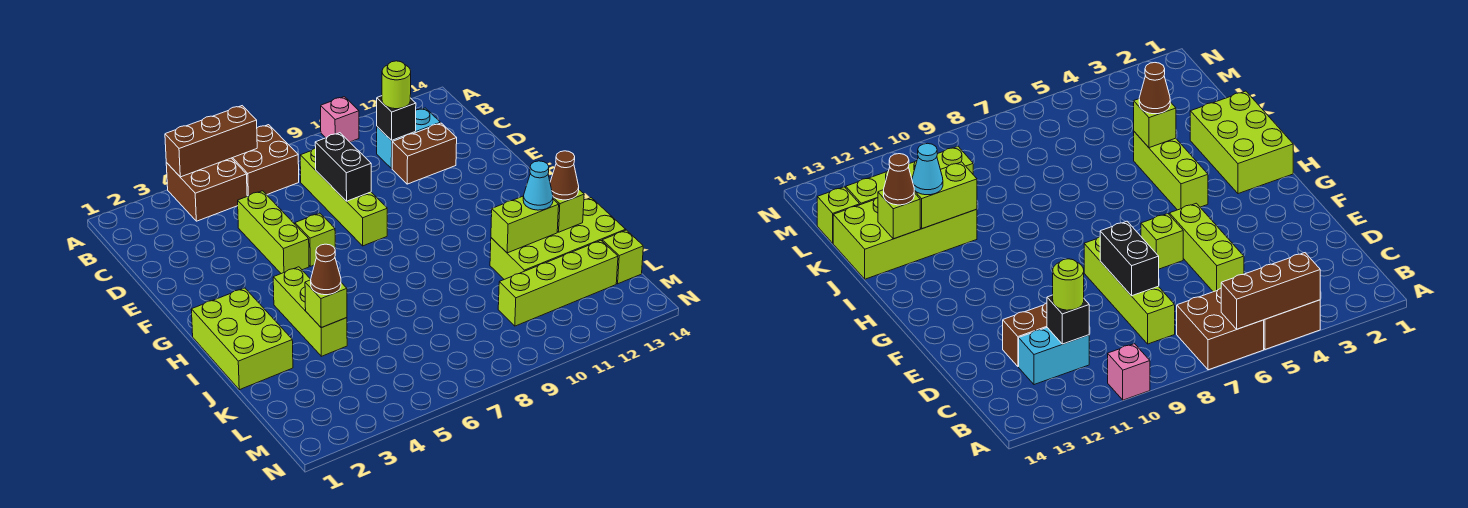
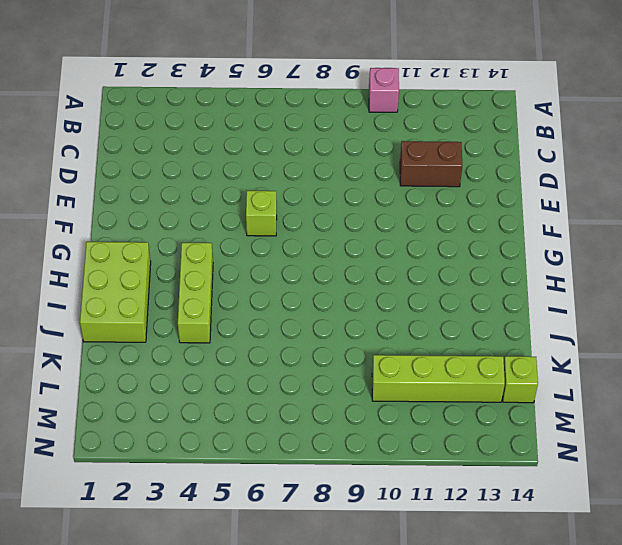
none -> brown 2x2 brick [166,158,247,221]
none -> brown 2x2 brick [232,125,299,196]
none -> lime 1x4 brick [300,148,387,246]

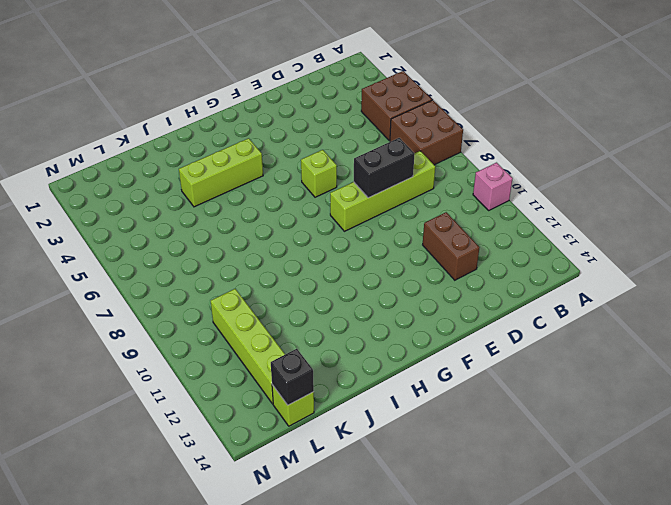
black 1x1 brick [271,349,314,405] -> black 1x1 brick moved to [377,96,416,140]
none -> cyan 1x2 brick [377,108,441,169]
none -> lime 1x3 brick [238,191,309,274]
none -> lime 2x3 brick [191,288,293,390]

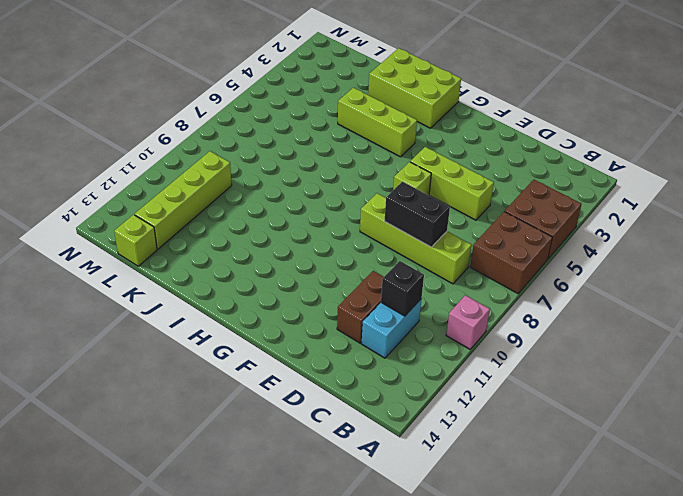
none -> lime 2x4 brick [490,198,626,279]
none -> brown 1x3 brick [165,106,257,177]
none -> lime 1x1 brick [305,280,347,328]

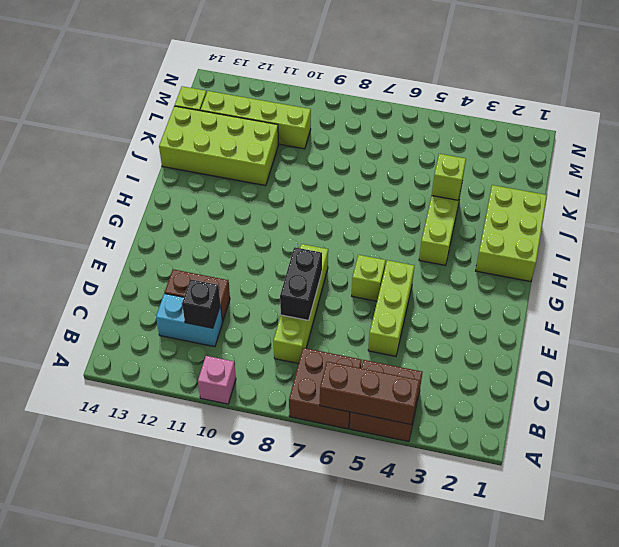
none -> lime 1x2 brick [491,196,559,253]
none -> lime 1x1 brick [553,190,584,232]
none -> lime 1x1 round brick [382,61,411,109]

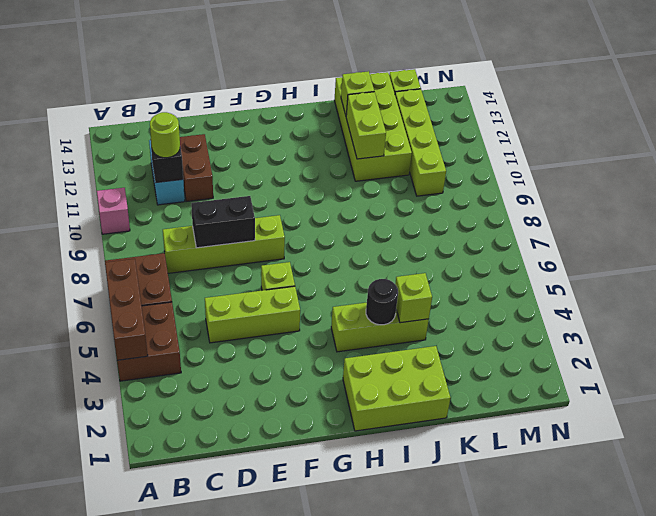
black 1x1 round brick [366,279,398,325] -> none
none -> brown 1x1 cone [311,244,341,295]
none -> cyan 1x1 cone [523,161,553,210]
none -> brown 1x1 cone [550,151,579,200]

